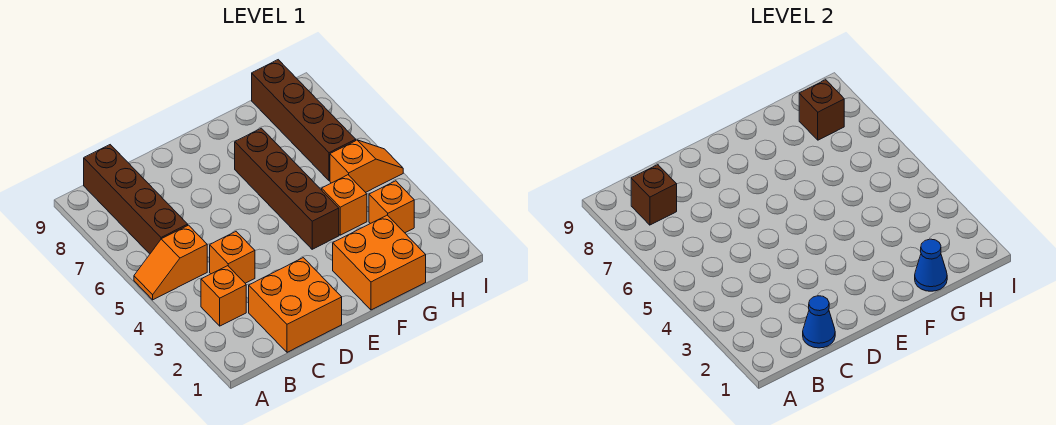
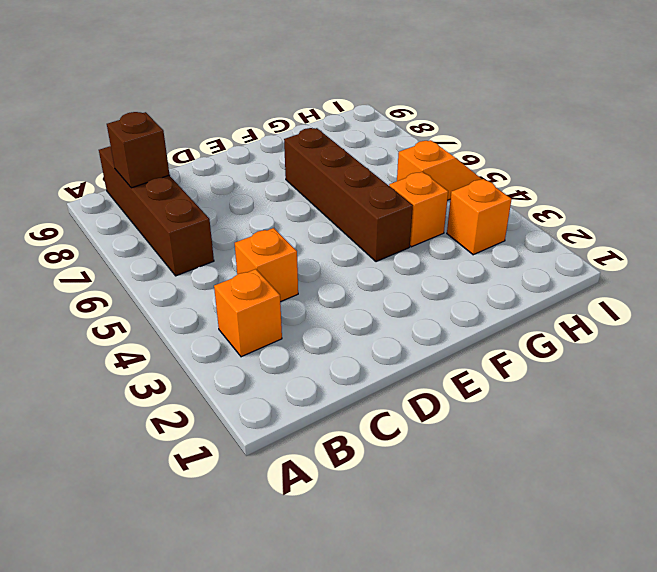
none -> orange 1x2 slope [134,225,207,300]
none -> orange 2x2 brick [249,258,342,352]
none -> orange 2x2 brick [333,215,426,310]

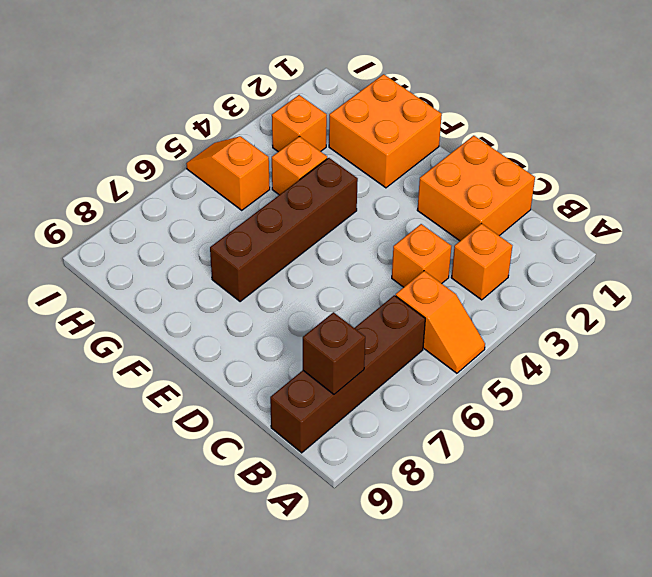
none -> brown 1x4 brick [252,60,356,181]
none -> blue 1x1 cone [803,296,835,348]
none -> blue 1x1 cone [915,239,947,291]

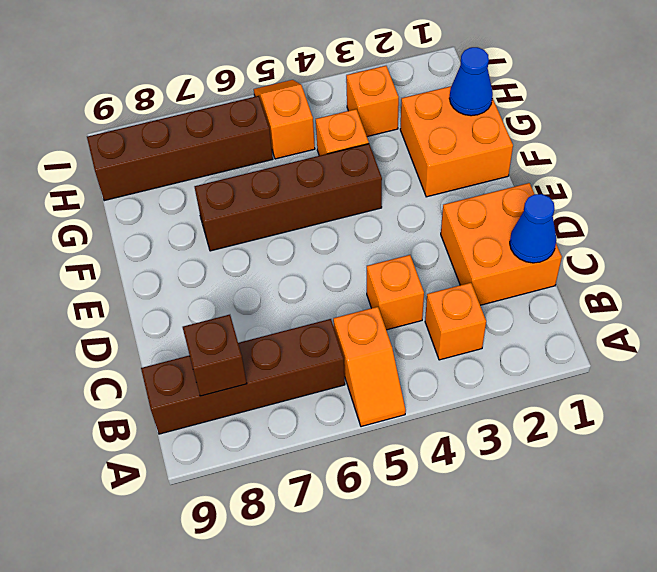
none -> brown 1x1 brick [799,80,844,140]

